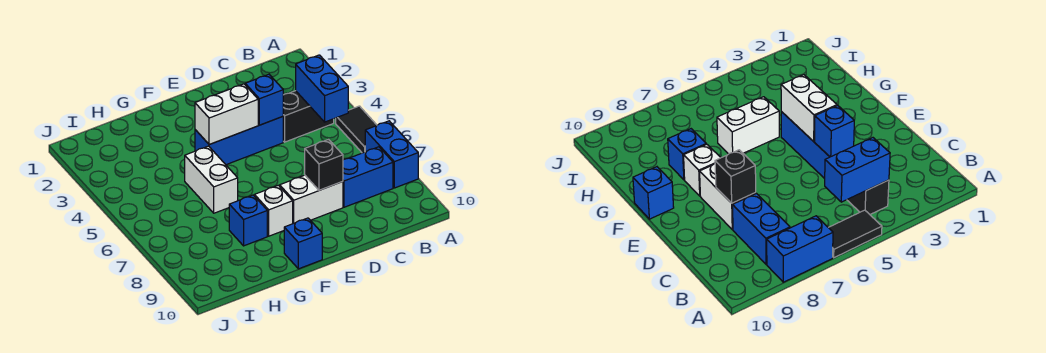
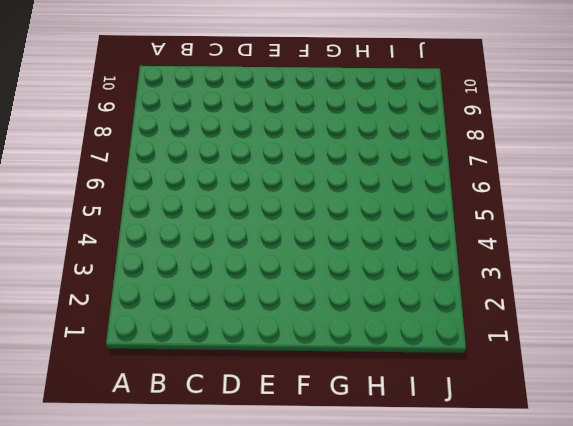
none -> black 1x2 tile [336,106,377,153]
none -> blue 1x2 brick [365,121,418,188]
none -> black 1x2 brick [283,91,334,142]

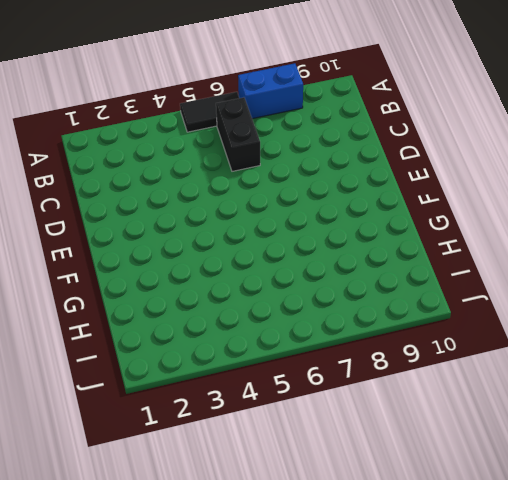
black 1x2 brick [216,97,260,171] -> black 1x2 brick moved to [283,91,334,142]
none -> blue 1x2 brick [343,147,393,207]
none -> blue 1x3 brick [195,117,283,165]
none -> white 1x2 brick [280,175,343,224]

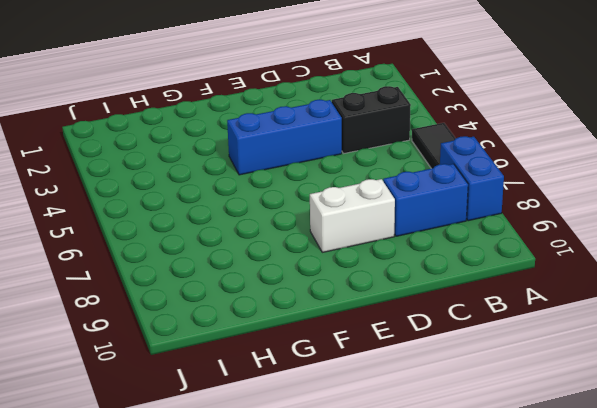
none -> white 1x1 brick [254,185,293,236]
none -> blue 1x1 brick [284,218,322,269]
none -> white 1x2 brick [185,146,238,213]

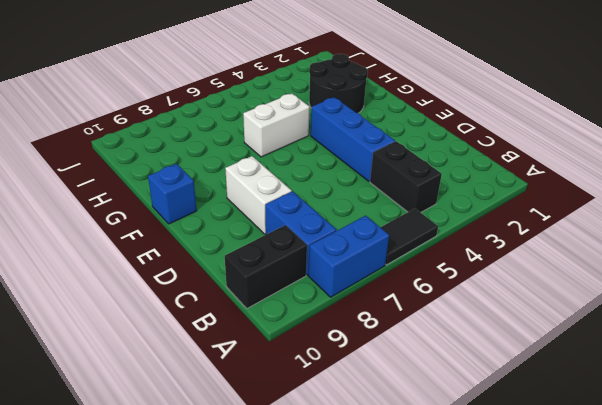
black 1x2 brick [225,225,307,308] -> none
black 2x2 round brick [309,54,368,113] -> none
none -> white 1x1 brick [254,185,293,236]
none -> blue 1x1 brick [229,195,267,246]
none -> blue 1x2 brick [296,55,348,122]

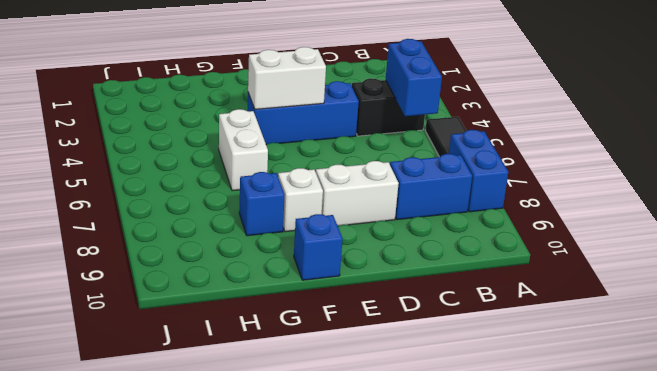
none -> blue 1x1 brick [245,74,283,125]
none -> black 1x1 brick [305,139,343,190]

